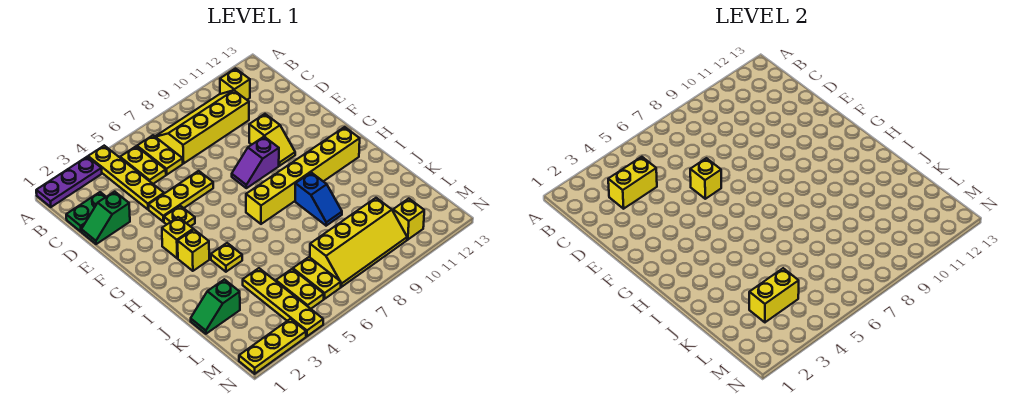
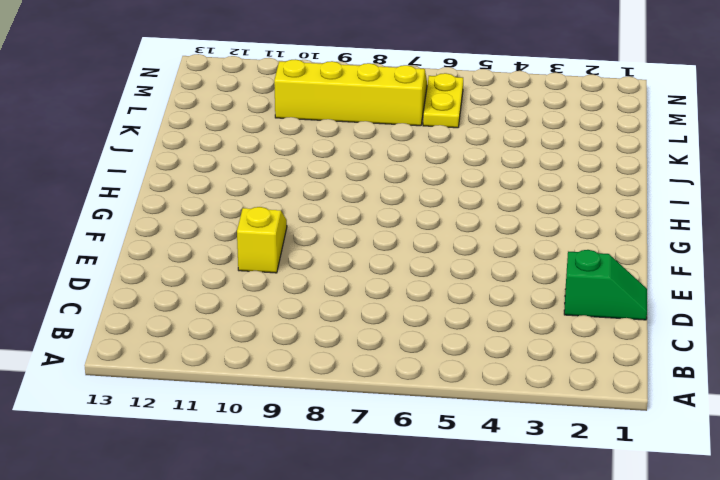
none -> purple 1x3 plate [36,157,102,207]
none -> yellow 1x4 plate [88,146,164,209]
none -> yellow 1x2 plate [120,146,166,184]

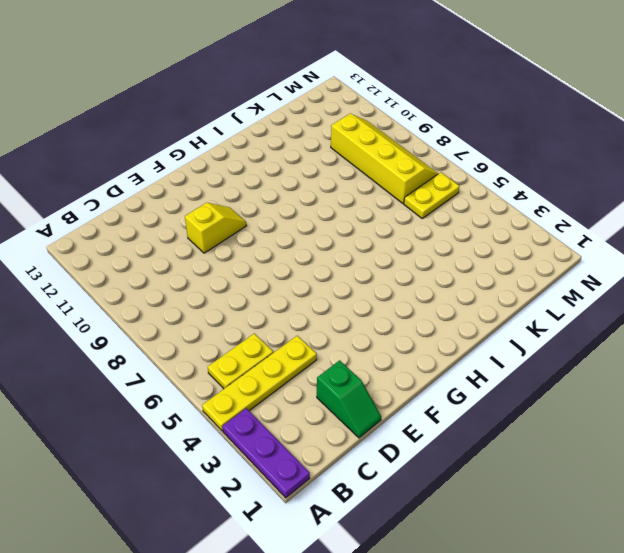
none -> yellow 1x2 plate [137,135,183,175]
none -> yellow 2x4 slope [155,90,249,163]
none -> yellow 1x1 brick [220,69,250,100]

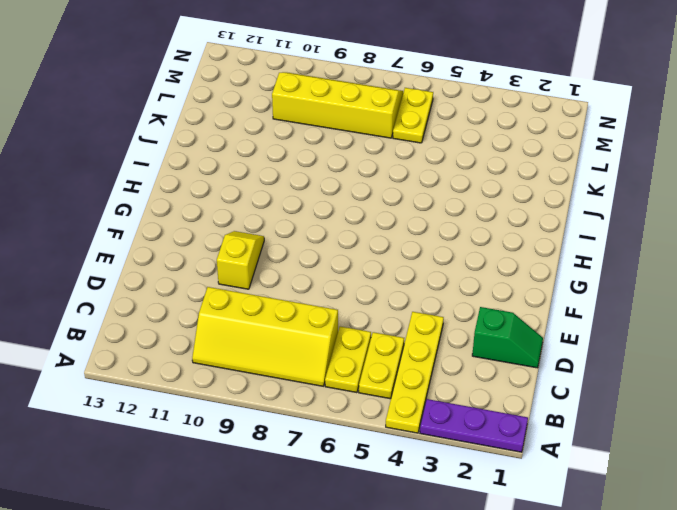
none -> yellow 1x1 brick [220,69,250,100]
none -> green 1x2 plate [66,192,106,232]
none -> yellow 1x3 plate [149,171,213,222]

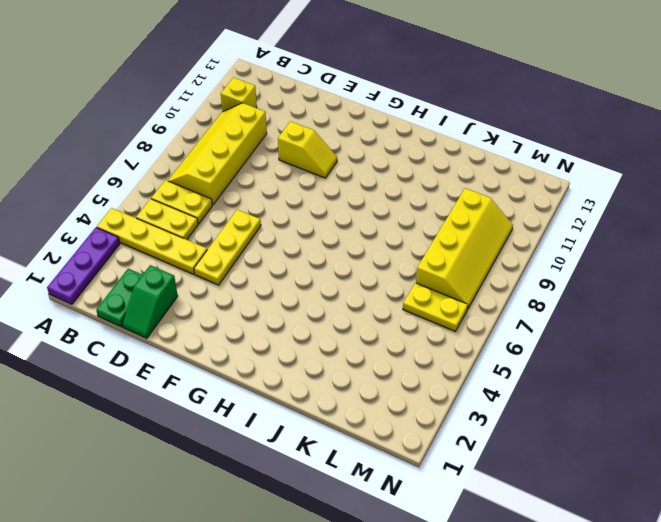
none -> yellow 1x1 plate [164,206,195,226]
none -> purple 1x2 slope [232,137,279,188]
none -> yellow 1x1 brick [162,217,193,258]

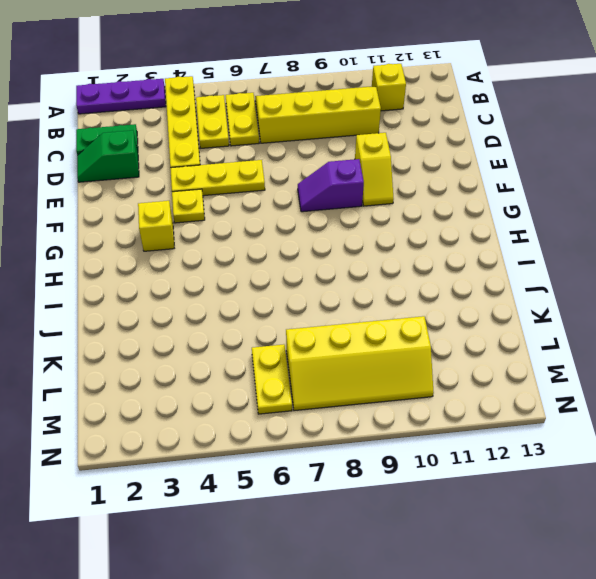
none -> yellow 1x1 brick [178,230,209,271]
none -> yellow 1x6 brick [246,127,360,224]
none -> yellow 1x1 plate [211,243,242,272]

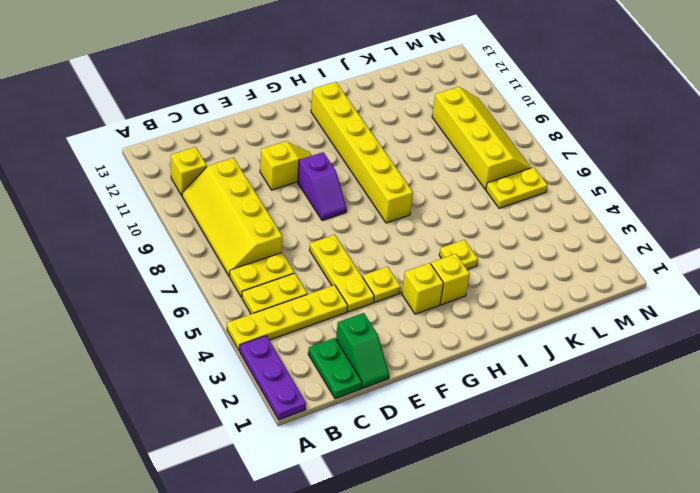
none -> blue 1x2 slope [295,173,342,226]
none -> green 1x2 slope [191,279,240,334]
none -> yellow 1x4 plate [243,268,323,336]

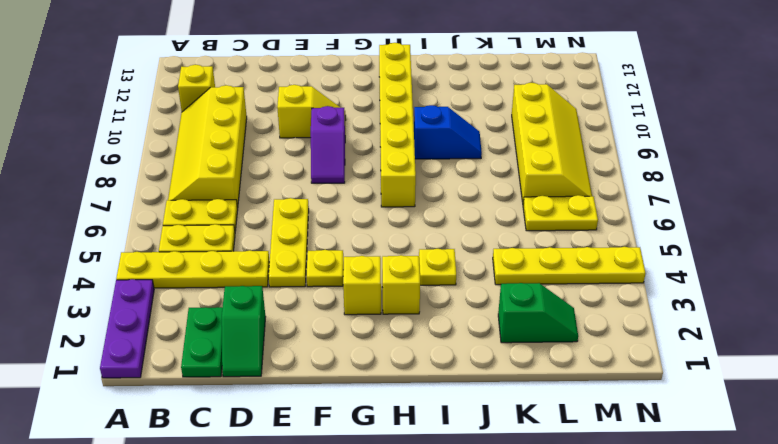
green 1x2 slope [498,283,578,343] -> green 1x2 slope turned to [191,279,240,334]
none -> yellow 1x2 plate [276,269,324,309]
none -> yellow 1x1 brick [393,199,424,240]
none -> yellow 1x3 plate [239,319,306,374]

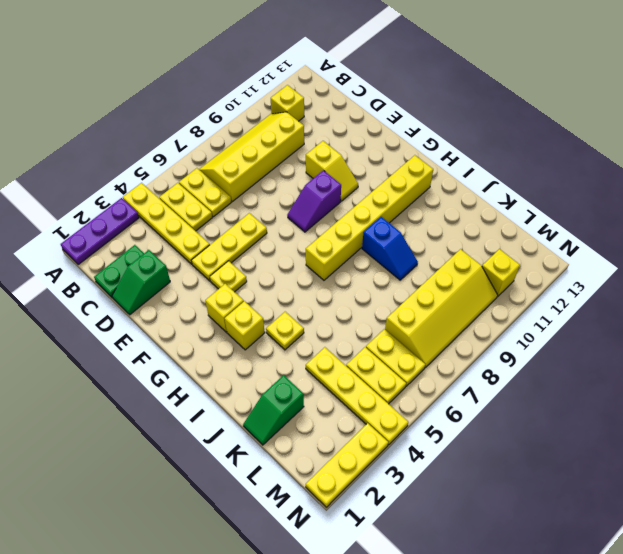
none -> yellow 1x2 brick [608,157,657,209]
none -> yellow 1x1 brick [690,158,721,199]
none -> yellow 1x2 brick [749,268,799,322]

